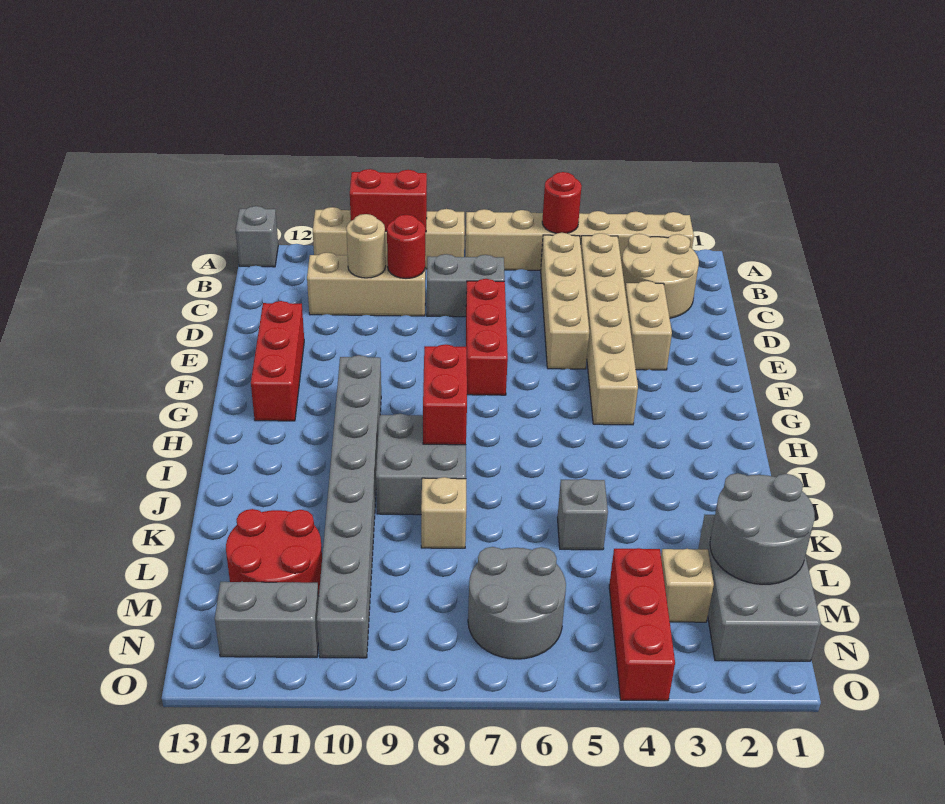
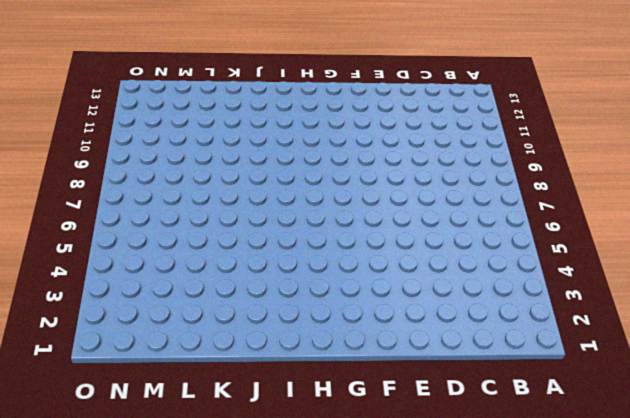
none -> tan 1x6 brick [465,209,694,270]
none -> tan 1x4 brick [313,207,465,269]
none -> grey 1x1 brick [236,206,278,267]

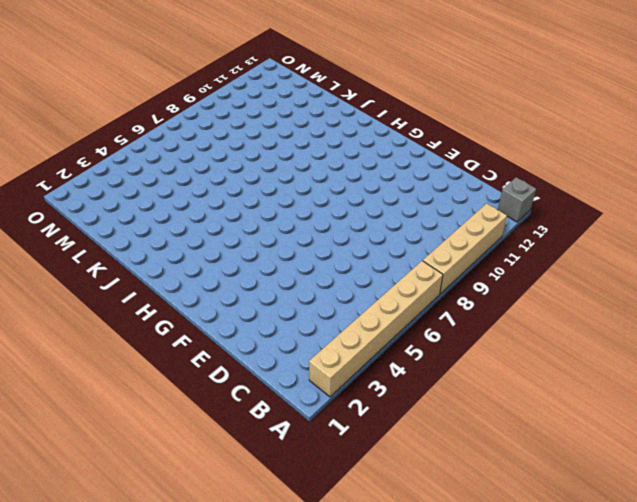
none -> tan 2x2 round brick [622,234,699,318]
none -> tan 1x6 brick [581,233,638,425]
none -> tan 1x4 brick [541,233,589,369]

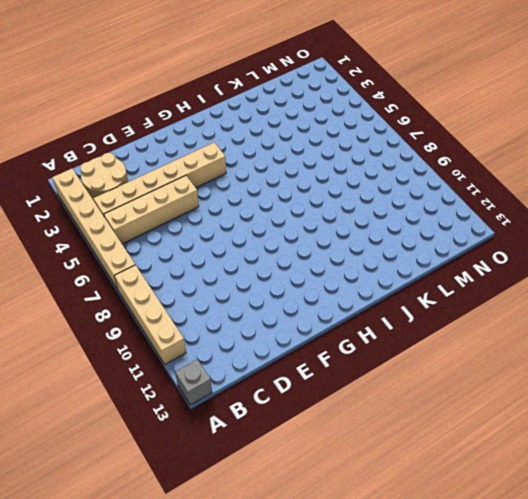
none -> grey 1x2 brick [427,254,505,317]
none -> tan 1x3 brick [307,253,426,316]
none -> tan 1x2 brick [625,281,672,370]

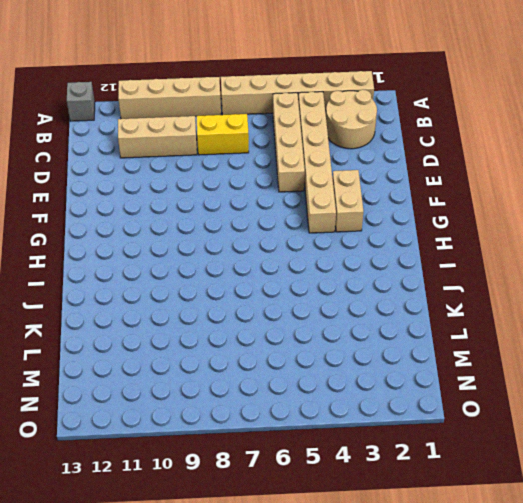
yellow 1x2 brick [196,114,249,155] -> grey 1x2 brick [427,254,505,317]
tan 1x2 brick [332,170,363,232] -> tan 1x2 brick moved to [625,281,672,370]
none -> red 1x3 brick [466,279,508,395]
none -> red 1x3 brick [251,301,304,421]
none -> grey 1x8 brick [317,355,381,658]

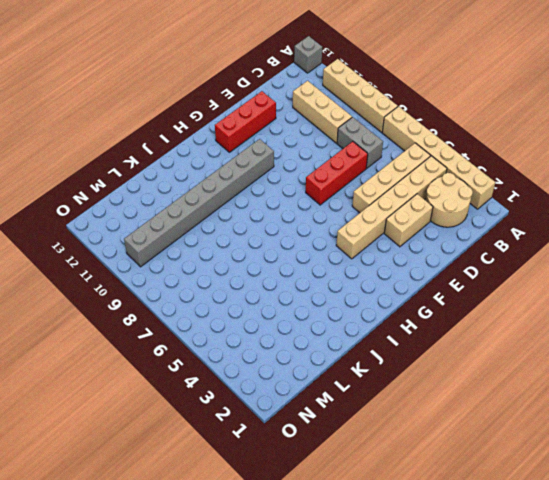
none -> grey 2x2 brick [376,414,466,515]
none -> grey 1x1 brick [557,479,608,550]
none -> tan 1x1 brick [421,477,466,548]

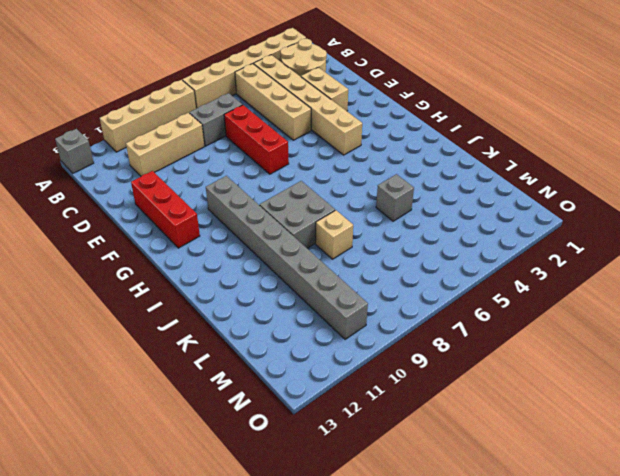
none -> grey 2x3 brick [698,515,821,661]
none -> red 2x2 round brick [226,509,322,594]
none -> tan 1x1 brick [661,549,714,622]

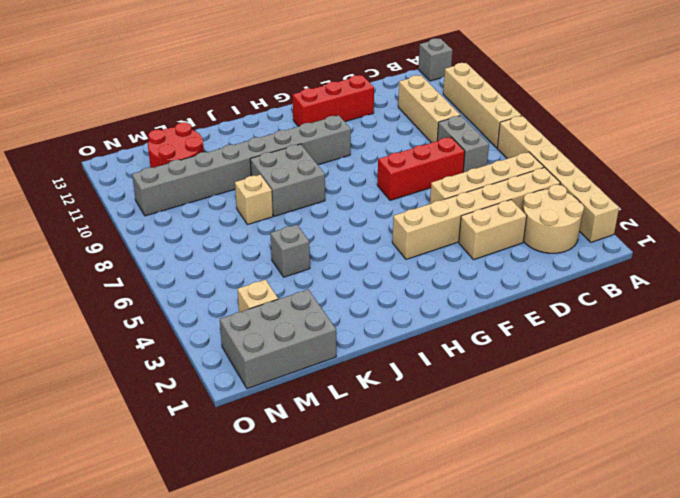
none -> red 1x3 brick [609,548,675,701]
none -> grey 2x2 round brick [468,547,566,659]
none -> grey 1x2 brick [215,582,319,657]

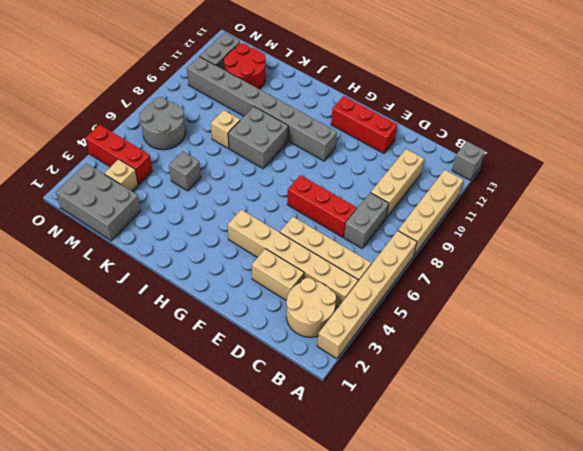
none -> red 1x1 round brick [542,172,582,233]
none -> red 1x2 brick [350,169,427,232]
none -> red 1x1 round brick [387,215,425,278]

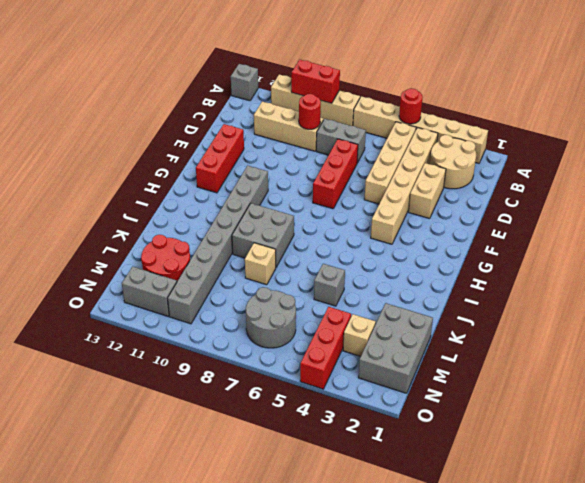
none -> tan 1x1 round brick [346,214,386,278]
none -> red 1x2 brick [423,344,467,445]
none -> grey 2x2 round brick [710,473,815,584]

